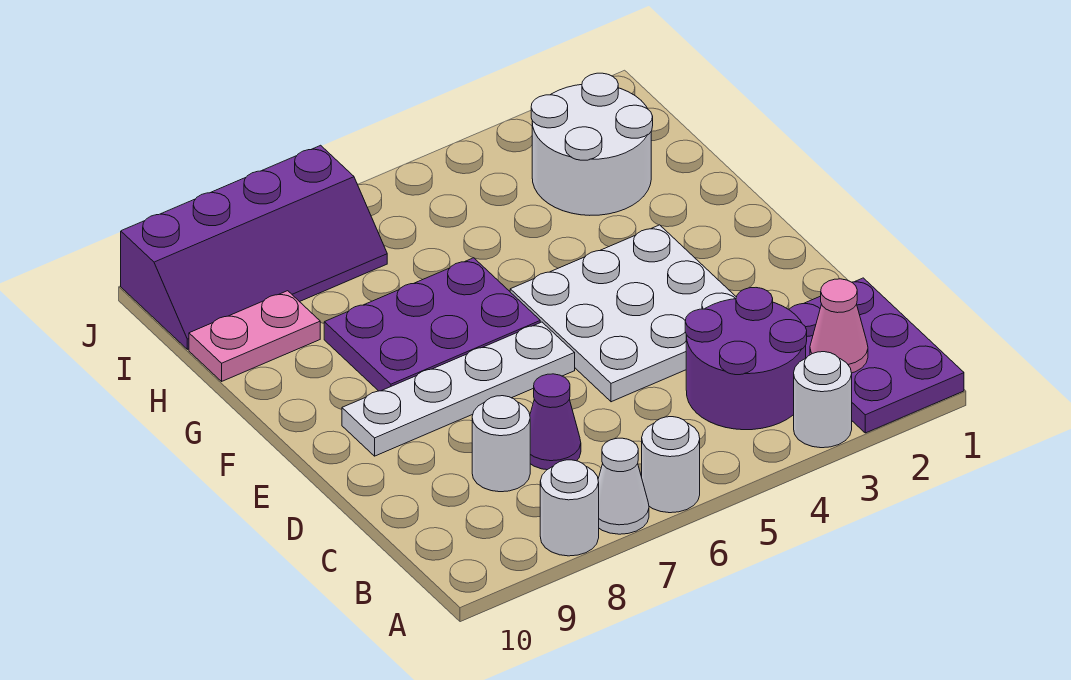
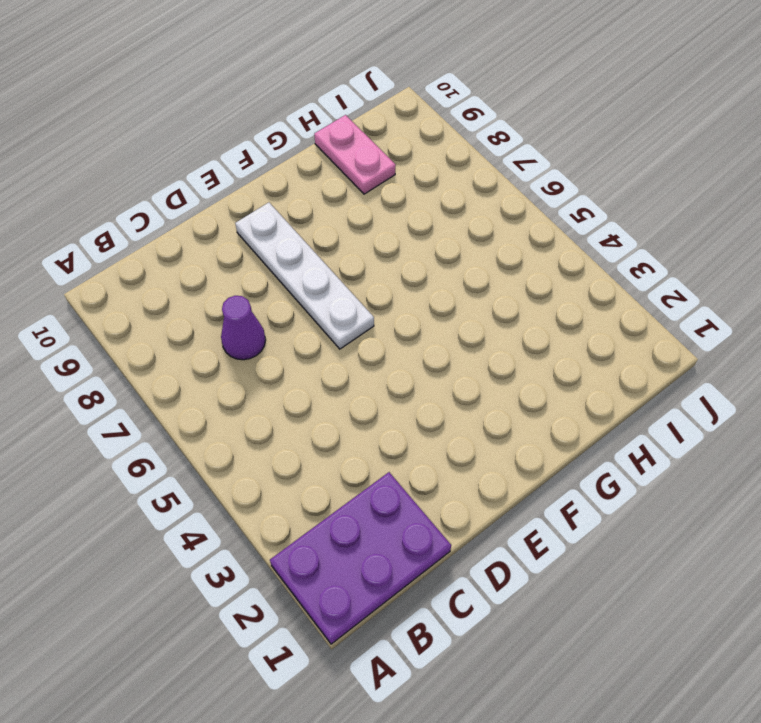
none -> white 1x1 round brick [794,352,852,448]
none -> white 1x1 round brick [642,417,700,513]
none -> white 1x1 cone [598,438,649,534]

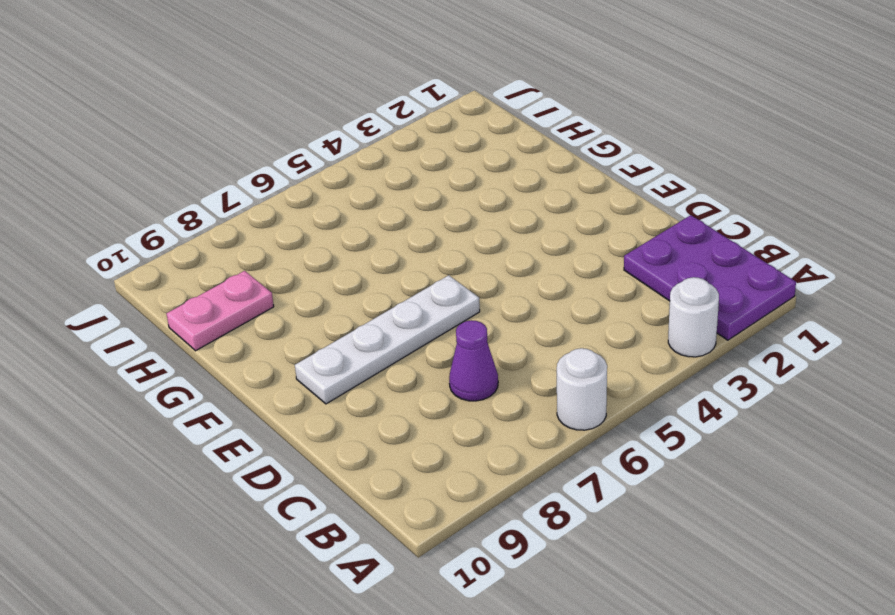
none -> white 1x1 cone [598,438,649,534]
none -> white 1x1 round brick [540,460,599,556]
none -> purple 2x2 round brick [685,288,807,430]

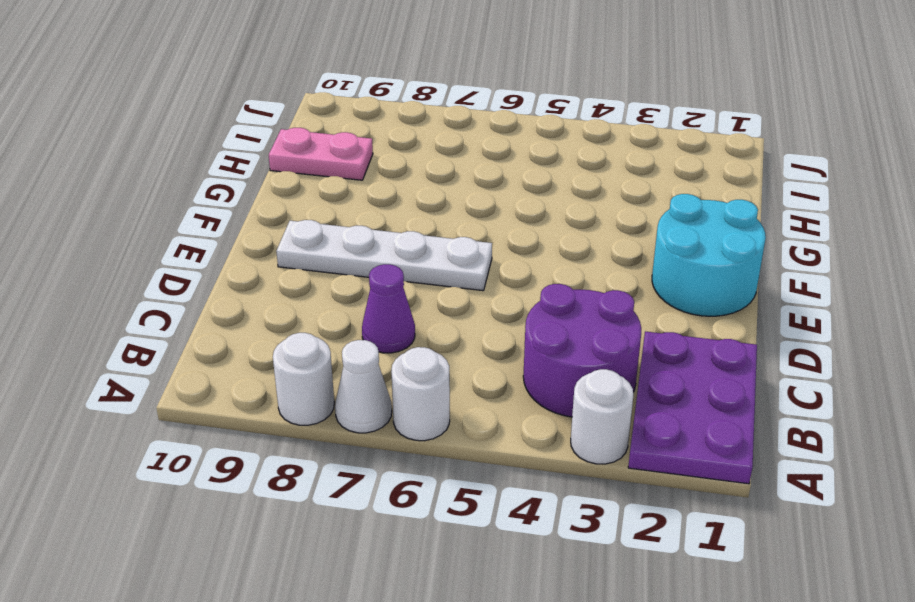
cyan 2x2 round brick [652,194,766,316] -> none
none -> white 1x1 round brick [472,396,530,492]
none -> white 3x3 plate [510,225,736,402]
none -> purple 2x3 plate [324,258,540,391]

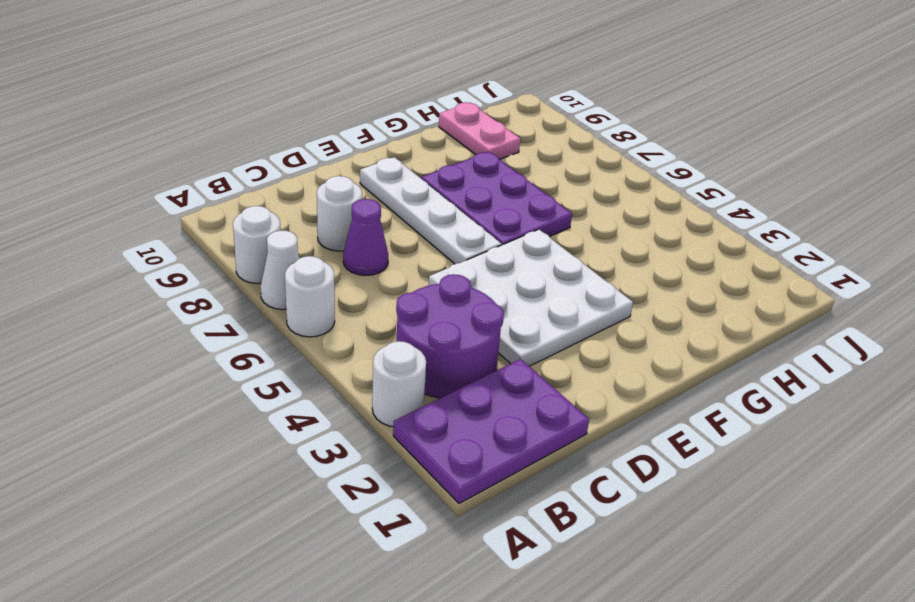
none -> white 2x2 round brick [531,73,653,215]
none -> purple 2x4 slope [121,145,387,349]
none -> pink 1x1 cone [810,279,868,373]

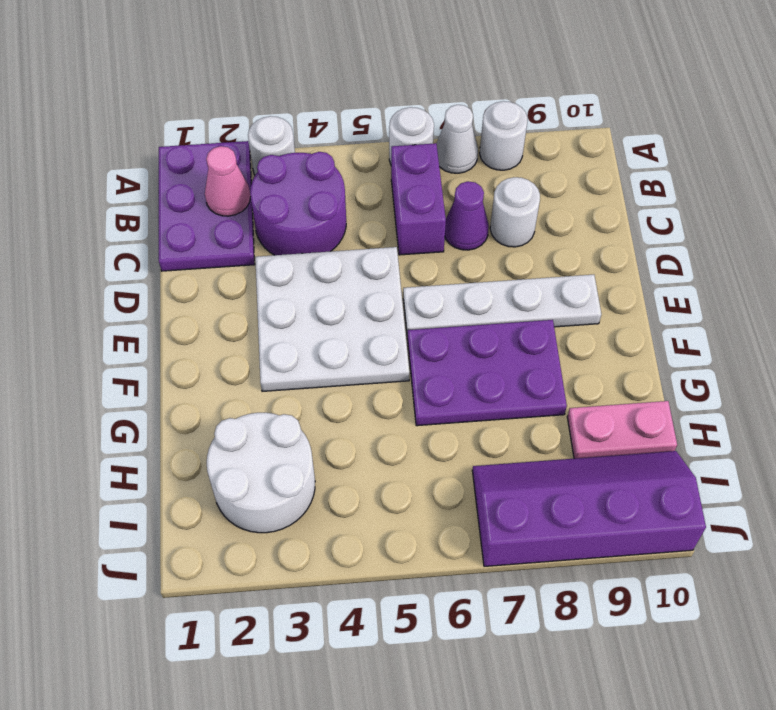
purple 1x2 brick [391,143,446,255] -> none

